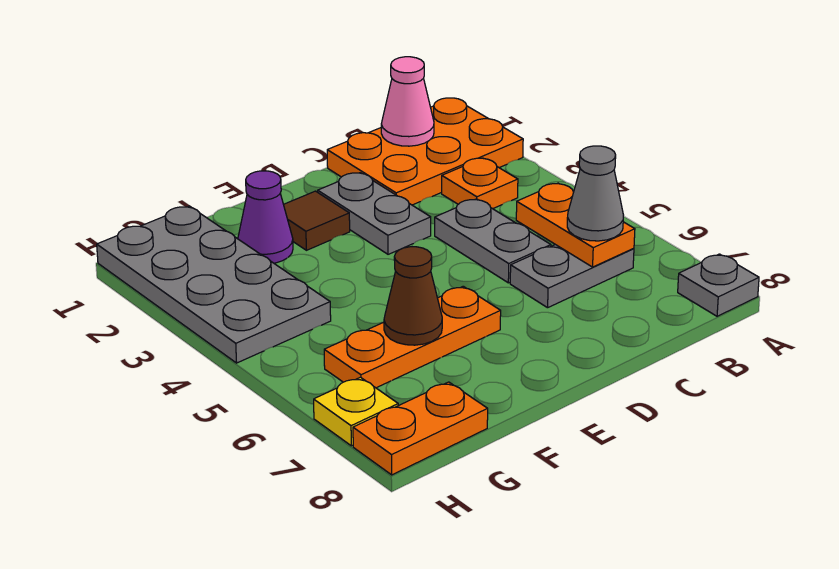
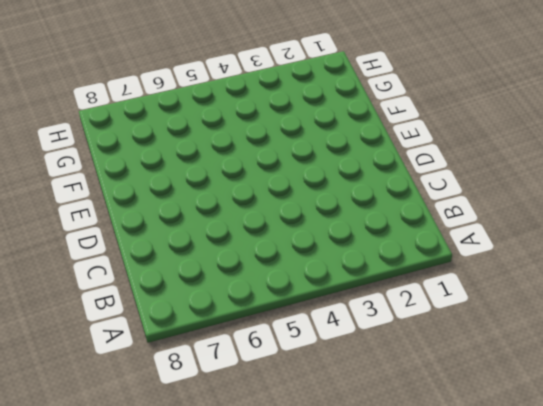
none -> orange 2x3 plate [327,98,523,205]
none -> grey 1x1 plate [678,254,759,316]
none -> orange 1x1 plate [442,158,518,209]

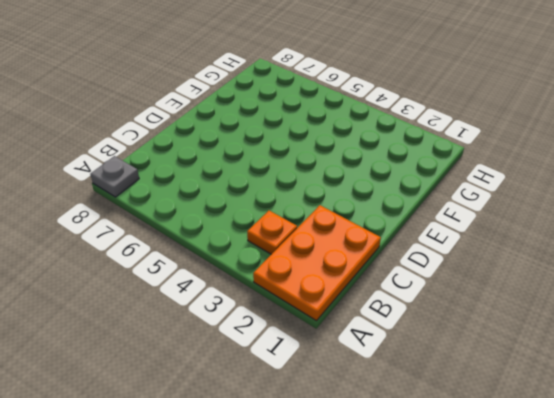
none -> grey 1x2 plate [510,245,634,308]
none -> grey 1x2 plate [435,199,551,283]
none -> grey 1x2 plate [318,173,431,254]

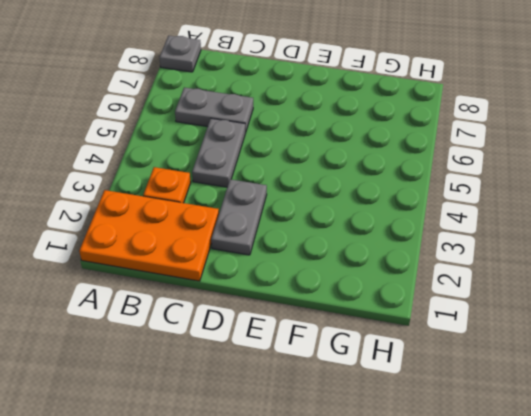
none -> brown 1x1 tile [284,191,350,250]
none -> orange 1x3 plate [324,286,501,388]
none -> purple 1x1 cone [238,171,293,263]

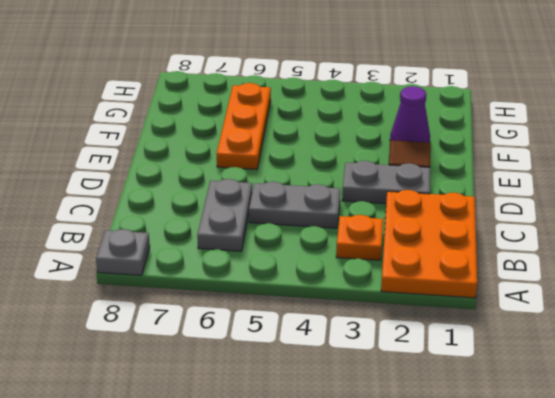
none -> grey 2x4 plate [97,206,331,363]
none -> orange 1x2 plate [353,382,488,475]
none -> yellow 1x1 plate [314,377,398,446]

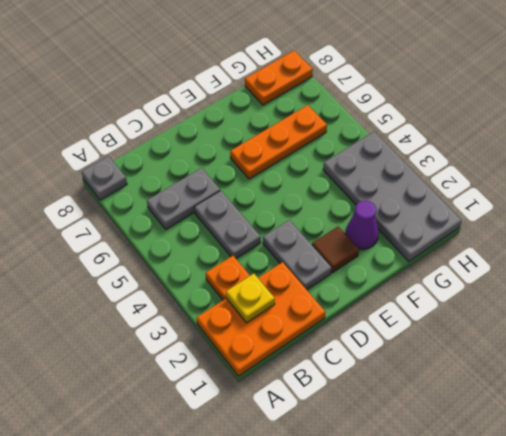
yellow 1x1 plate [226,274,275,323] -> yellow 1x1 plate moved to [314,377,398,446]
none -> pink 1x1 cone [381,57,434,146]
none -> orange 1x2 plate [516,183,635,267]
none -> brown 1x1 cone [384,247,442,345]

